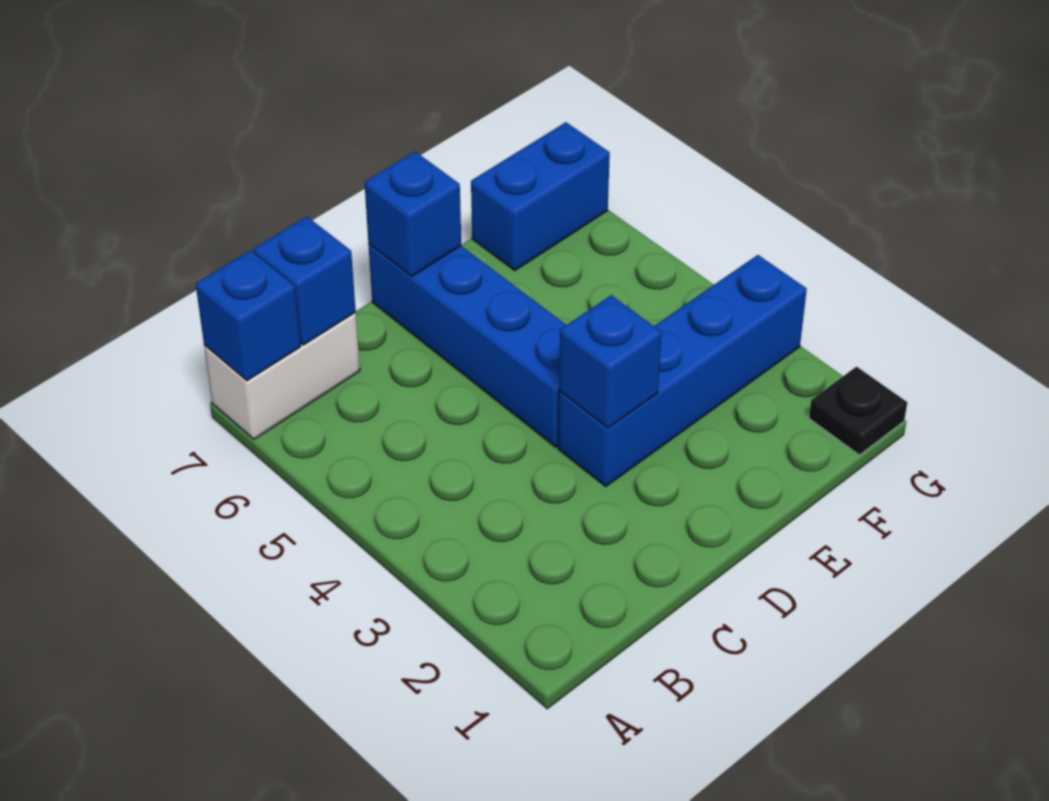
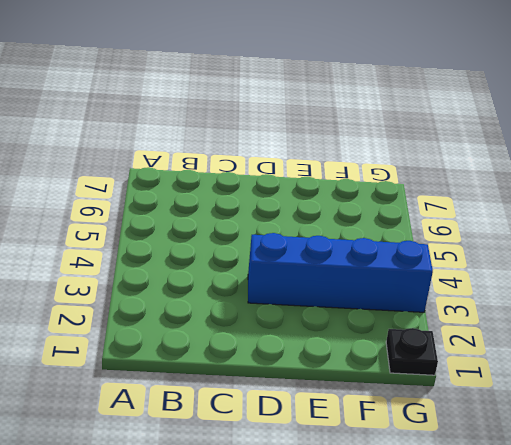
none -> white 1x2 brick [204,313,360,439]
none -> blue 1x4 brick [368,244,566,447]

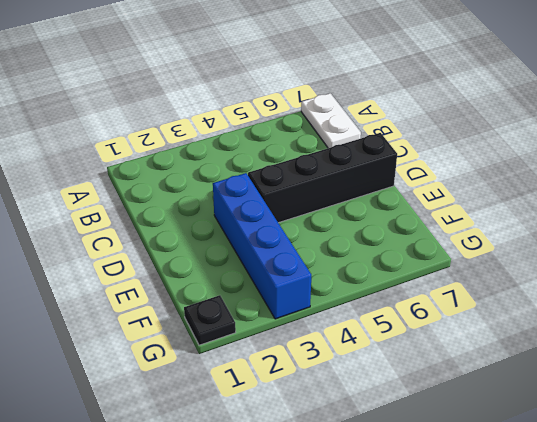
white 1x2 plate [301,93,361,148] -> white 1x2 brick [204,313,360,439]
black 1x4 brick [248,133,397,223] -> blue 1x4 brick [368,244,566,447]
none -> blue 1x2 brick [471,122,610,271]
none -> blue 1x1 brick [196,250,301,381]

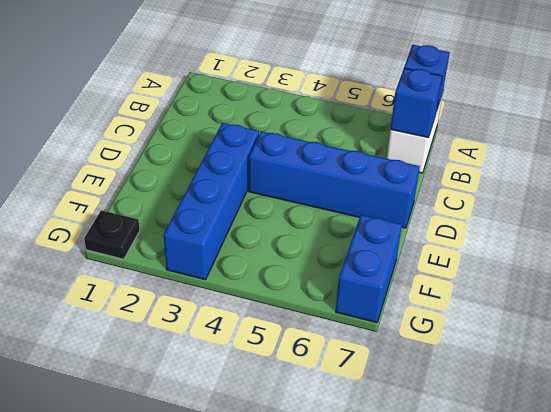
none -> blue 1x1 brick [559,295,661,428]
none -> blue 1x1 brick [364,152,461,276]

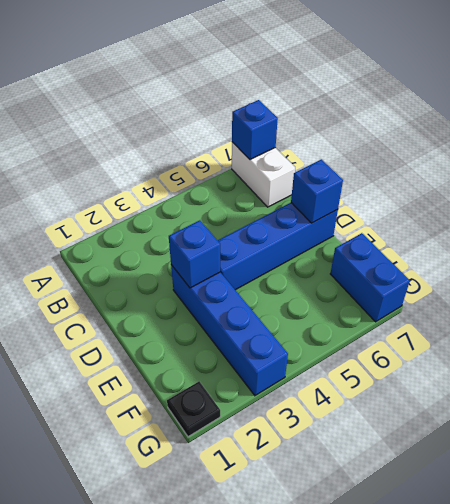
none -> blue 1x1 brick [253,217,356,345]

